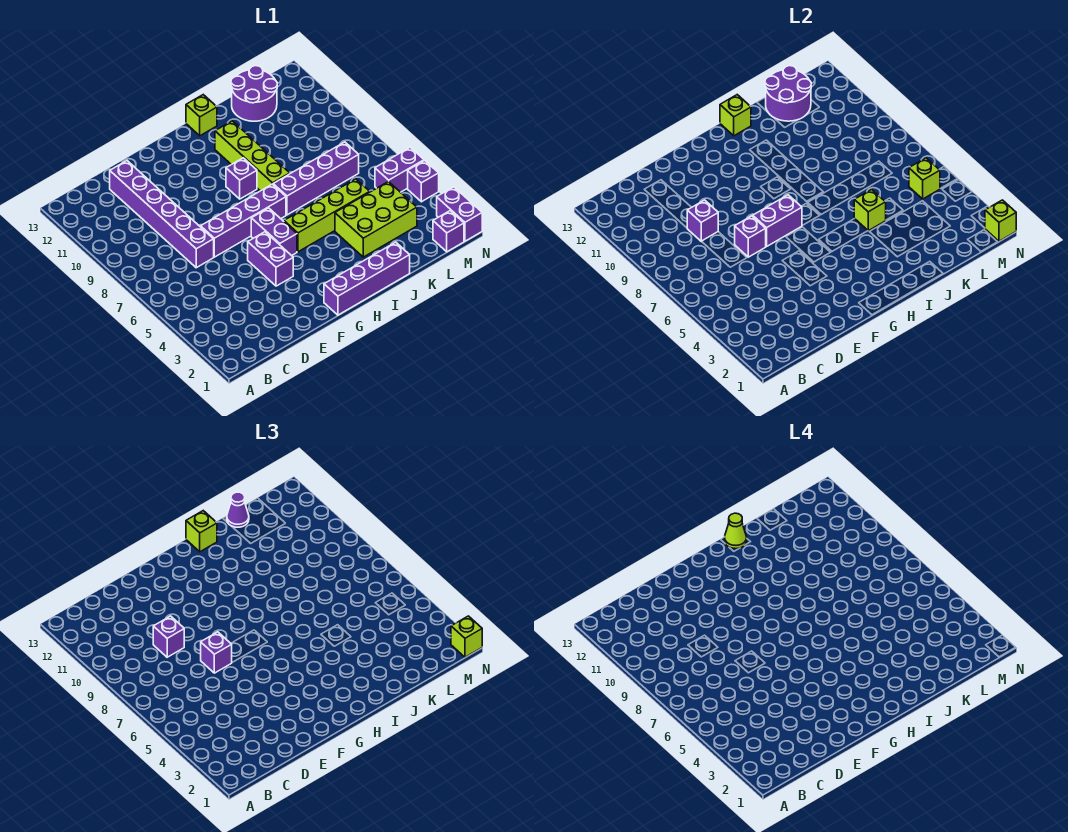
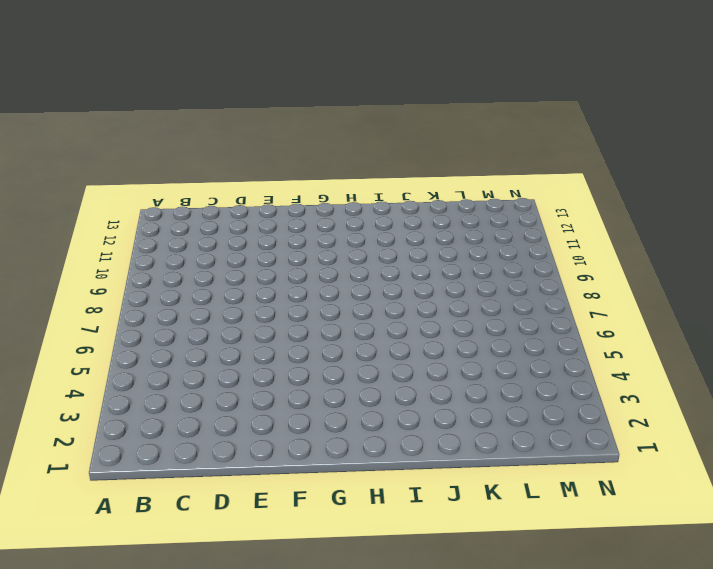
none -> purple 1x6 brick [110,161,214,268]
none -> purple 1x4 brick [201,184,286,257]
none -> purple 1x2 brick [248,232,293,286]
none -> purple 1x4 brick [324,242,410,315]

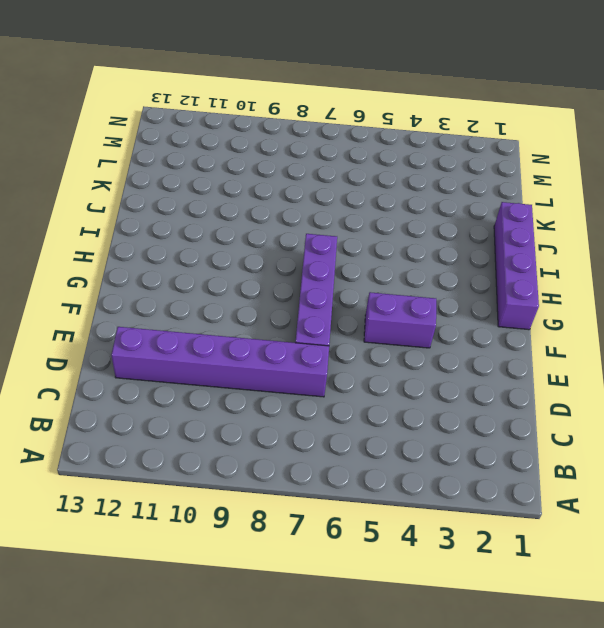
none -> purple 1x2 brick [251,208,297,256]
none -> lime 1x4 brick [284,179,369,252]
none -> purple 1x1 brick [226,158,257,199]
none -> purple 1x4 brick [273,142,359,215]

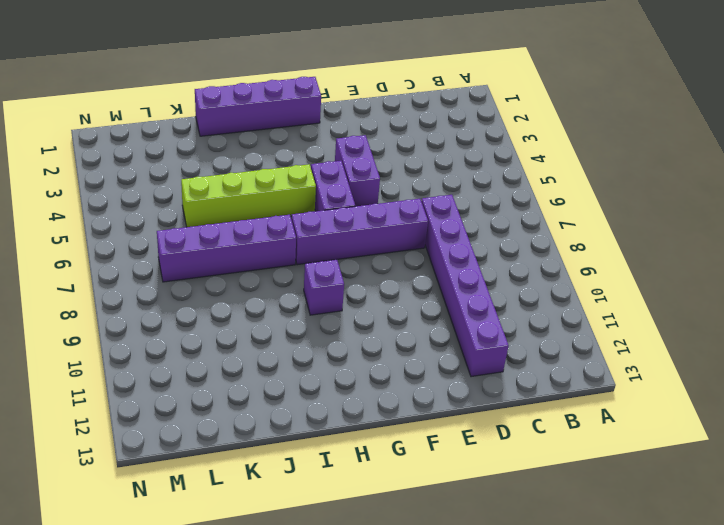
none -> lime 1x4 brick [215,121,290,191]
none -> lime 1x1 brick [186,95,217,136]
none -> lime 2x3 brick [335,181,417,257]
none -> purple 2x2 round brick [231,66,277,121]

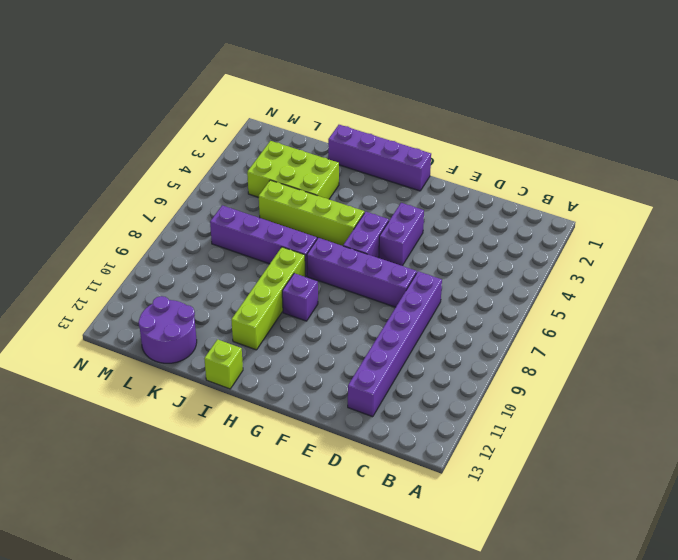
none -> purple 1x1 brick [433,211,464,252]
none -> purple 1x2 brick [375,147,424,192]
none -> purple 1x2 brick [437,187,482,241]
none -> purple 1x1 brick [408,161,439,202]

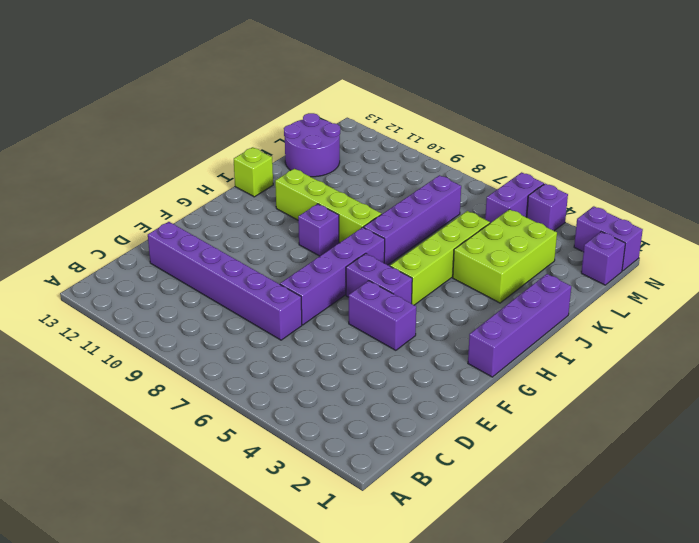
none -> purple 1x1 brick [687,200,718,241]
none -> purple 1x1 brick [735,216,766,257]
none -> purple 1x2 brick [753,195,802,247]
none -> lime 1x1 brick [720,95,751,136]

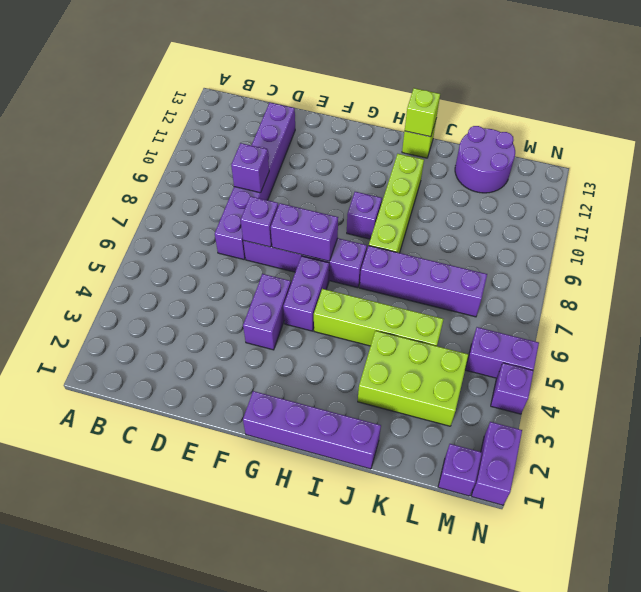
none -> lime 1x1 brick [854,190,886,231]
none -> purple 2x2 round brick [765,66,811,121]
none -> lime 1x1 brick [909,158,940,199]
none -> lime 1x1 brick [985,200,1016,241]

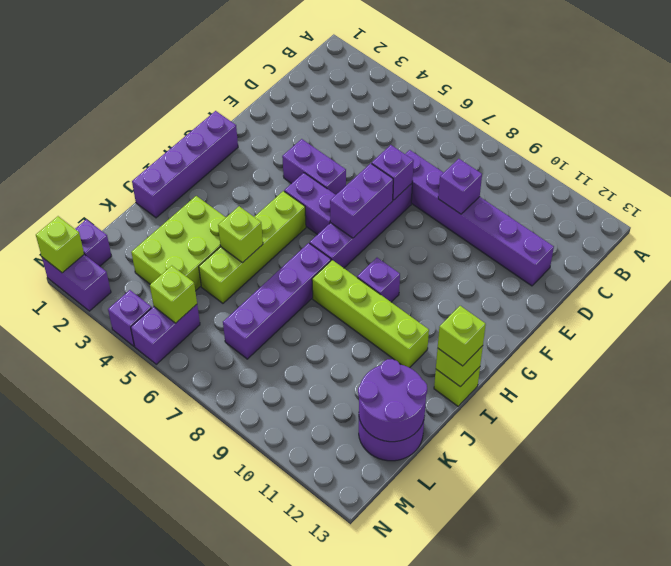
none -> purple 1x1 brick [153,616,184,657]
none -> purple 1x1 brick [201,632,232,673]
none -> purple 1x1 cone [227,492,249,527]
none -> lime 1x1 brick [451,616,482,657]

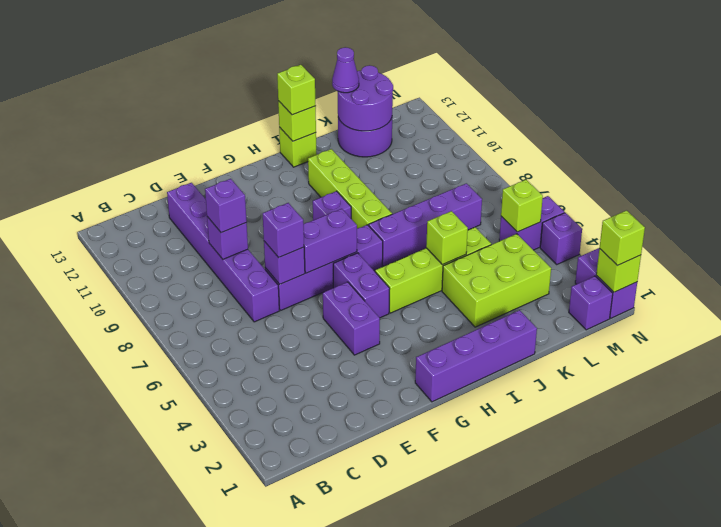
none -> lime 1x1 cone [724,513,747,549]

